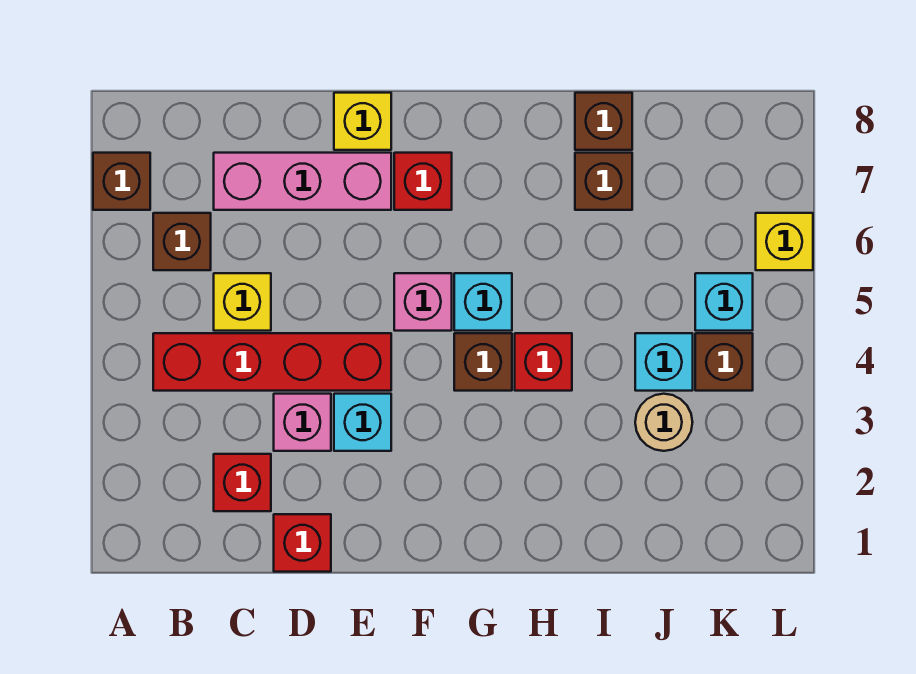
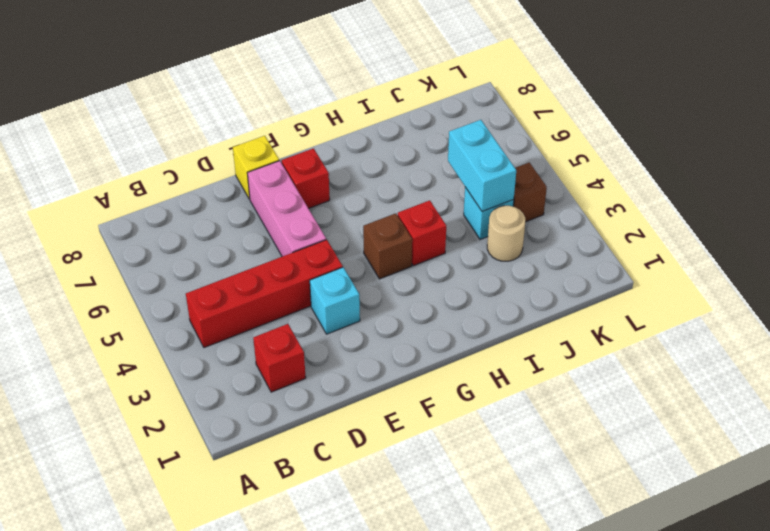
pink 1x3 brick [247,161,326,257] -> pink 1x3 brick turned to [214,153,391,210]
cyan 1x2 brick [448,120,516,212] -> none
none -> brown 1x1 brick [93,153,150,210]
none -> brown 1x1 brick [153,213,211,270]
none -> yellow 1x1 brick [214,273,271,331]

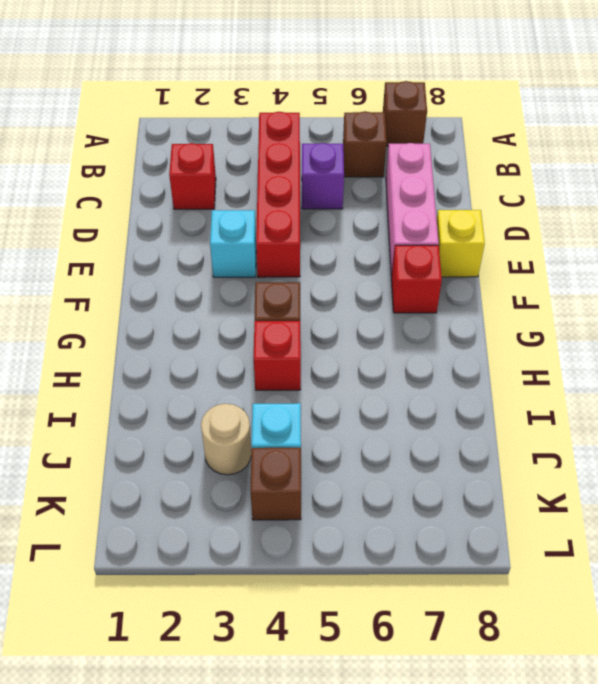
purple 1x1 brick [302,143,344,209] -> yellow 1x1 brick [214,273,271,331]
none -> red 1x1 brick [274,514,331,572]
none -> pink 1x1 brick [274,394,331,451]
none -> pink 1x1 brick [394,273,452,331]

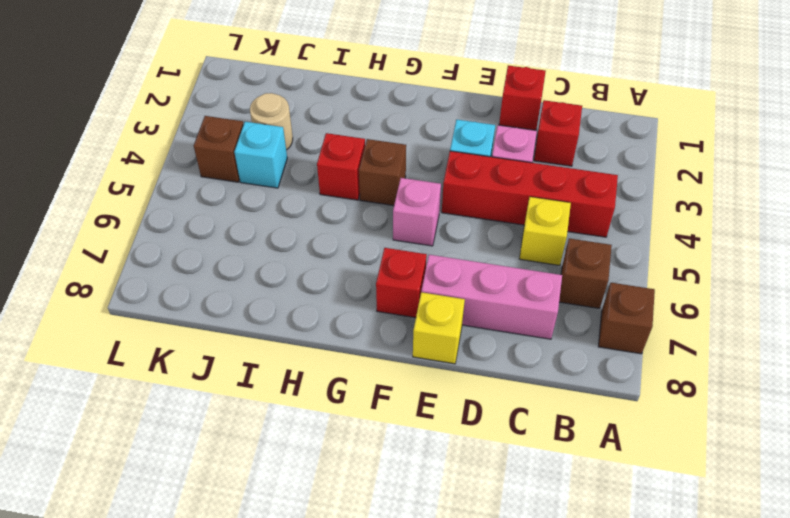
none -> cyan 1x1 brick [454,273,512,331]
none -> brown 1x1 brick [575,153,632,210]
none -> brown 1x1 brick [575,93,632,150]

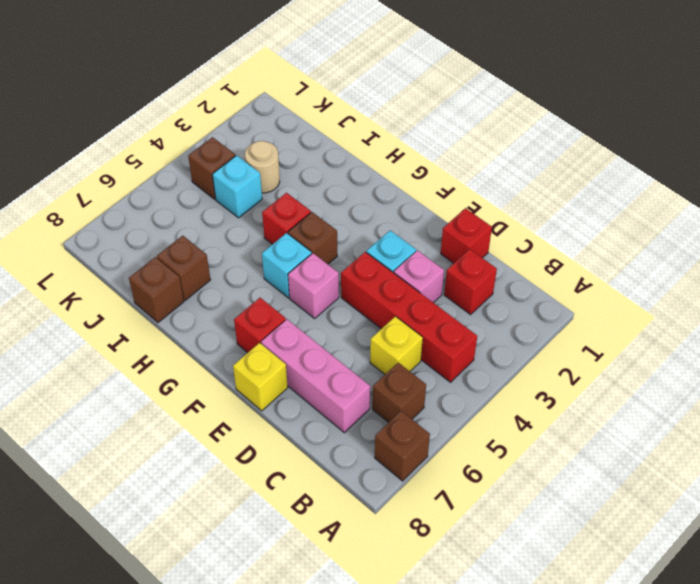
none -> cyan 1x1 brick [695,273,753,331]
none -> yellow 1x1 brick [756,213,813,270]

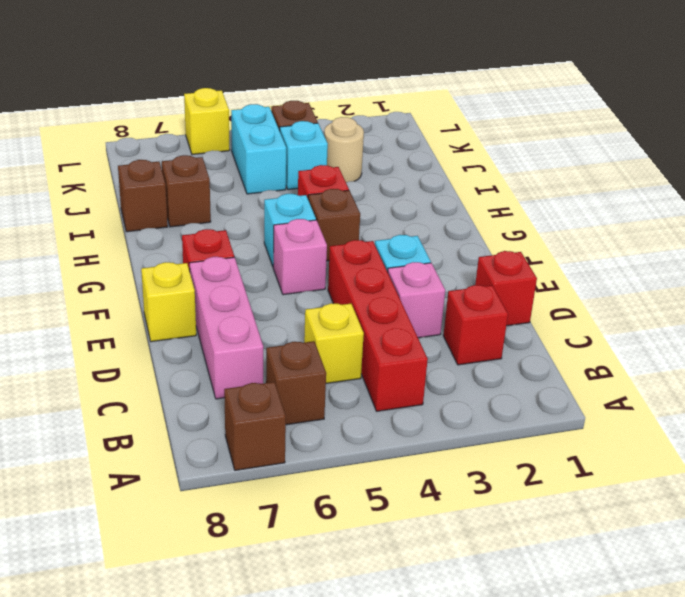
cyan 1x2 brick [231,104,286,194] -> cyan 1x1 brick [695,273,753,331]

